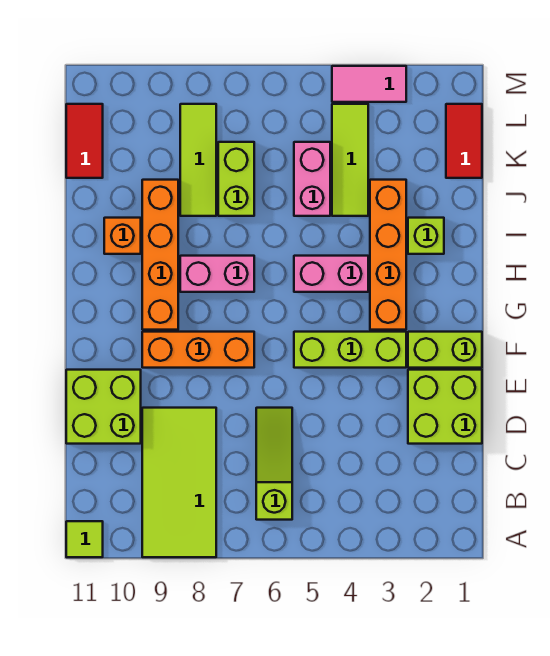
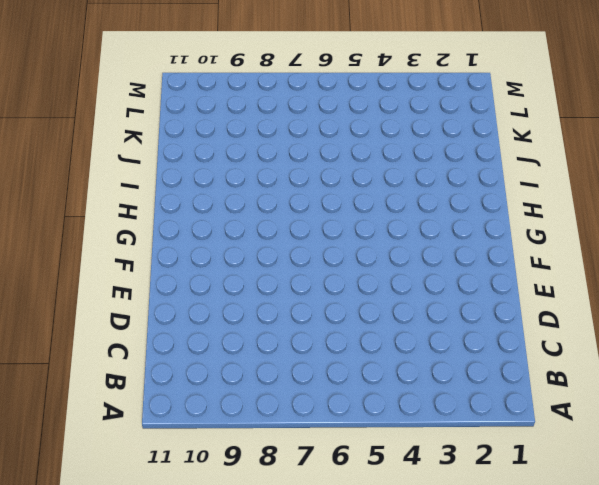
none -> lime 2x4 tile [142,408,216,557]
none -> lime 1x1 tile [66,521,103,557]
none -> lime 1x3 slope [256,408,292,520]

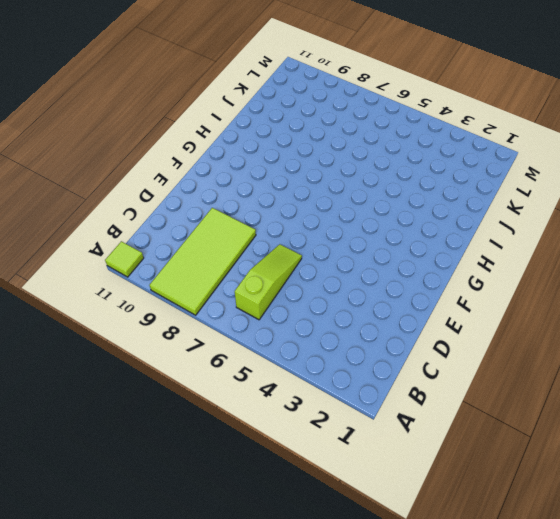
none -> lime 2x2 brick [408,370,482,444]
none -> lime 2x2 brick [66,370,141,444]
none -> lime 1x2 brick [408,332,482,368]

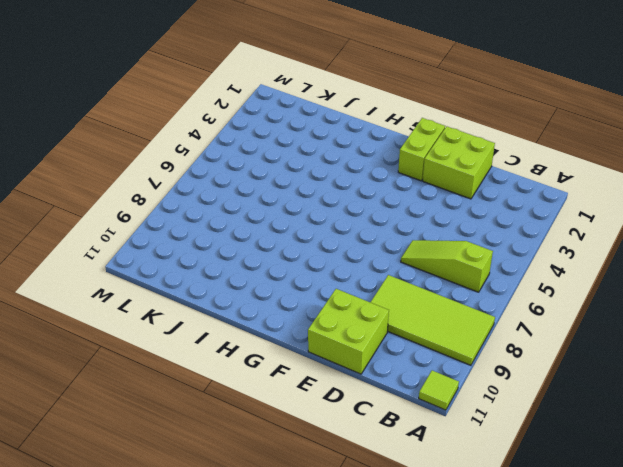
none -> lime 1x3 brick [294,332,406,368]
none -> orange 1x3 brick [142,332,254,368]
none -> orange 1x4 brick [370,180,406,330]

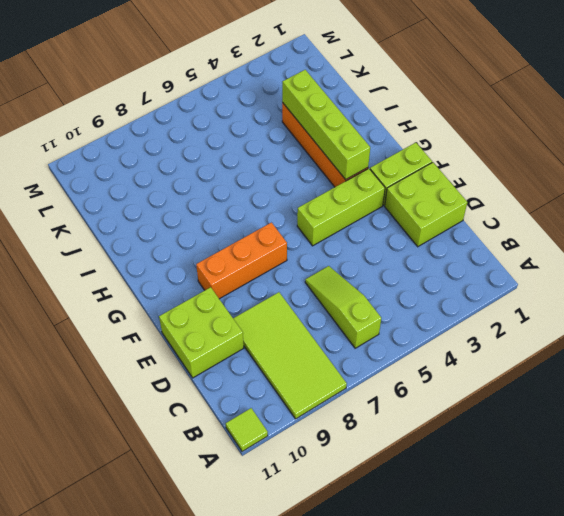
lime 1x4 brick [282,70,370,180] -> none
none -> orange 1x4 brick [142,180,178,330]
none -> pink 1x2 brick [294,256,368,292]
none -> pink 1x2 brick [180,256,254,292]

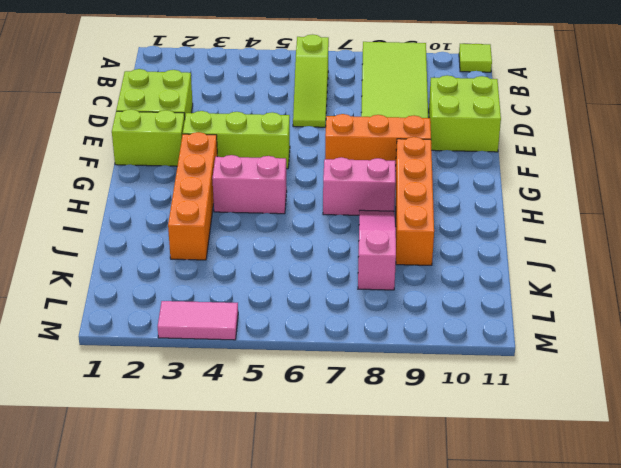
pink 1x3 slope [358,210,396,290] -> lime 1x3 tile [180,104,216,216]
none -> lime 1x1 brick [408,218,444,254]
none -> orange 1x1 brick [104,218,141,254]
none -> lime 1x3 tile [332,104,368,216]

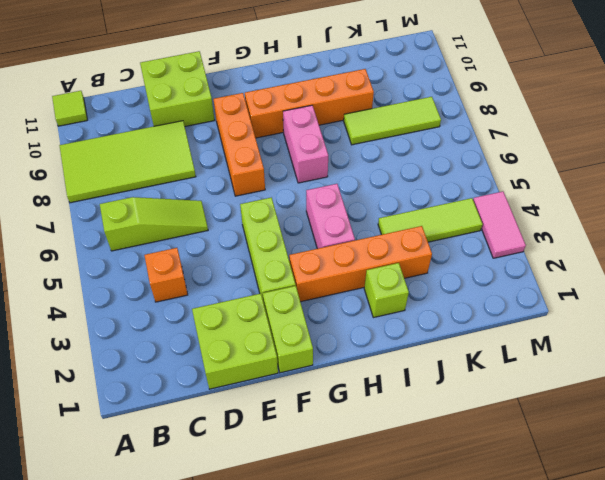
orange 1x1 brick [144,248,188,302] -> orange 1x1 brick moved to [104,218,141,254]
none -> pink 1x2 brick [294,142,330,216]
none -> lime 1x2 brick [218,142,254,216]
none -> red 1x2 tile [446,104,482,178]

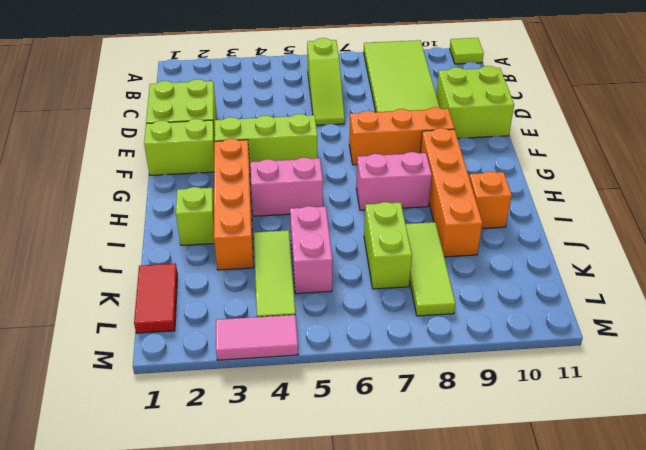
none -> red 1x2 tile [66,104,103,178]

